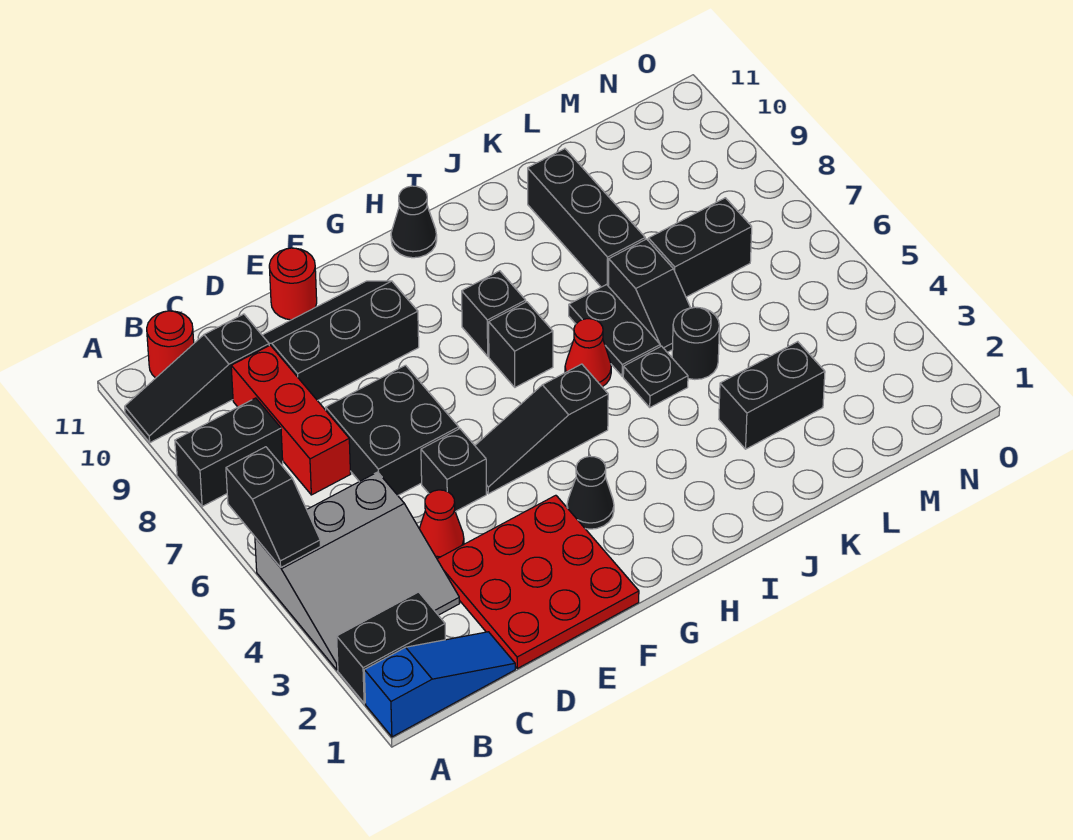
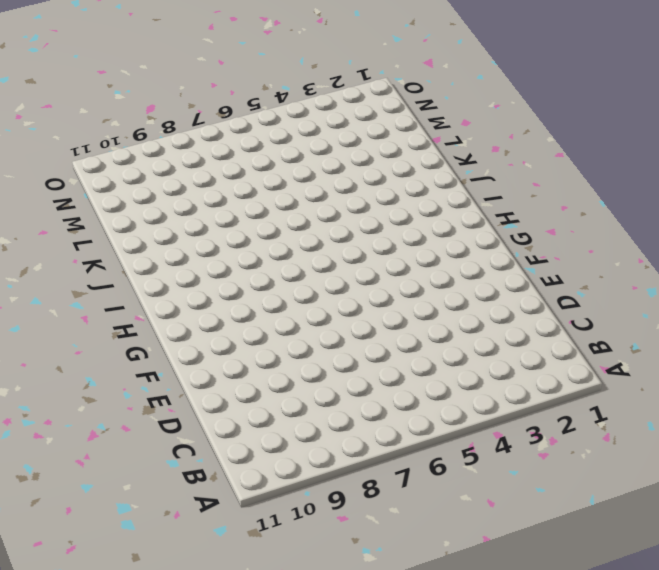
none -> blue 1x3 slope [364,632,515,737]
none -> black 1x2 brick [337,592,445,703]
none -> grey 3x3 slope [255,472,460,670]

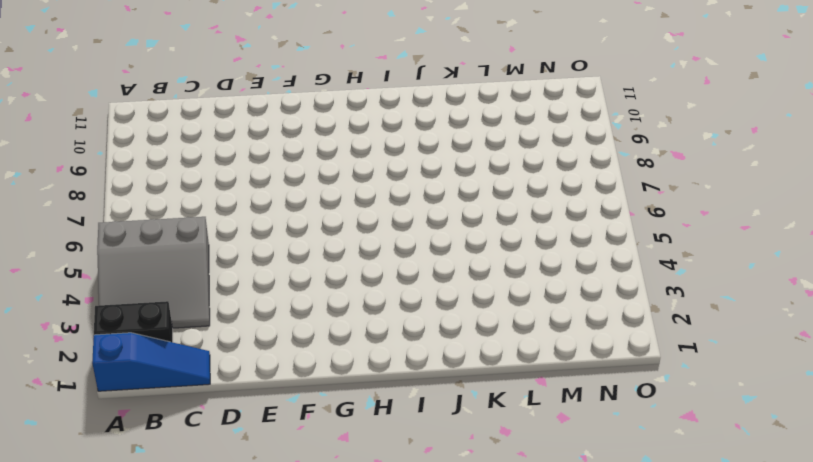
none -> black 1x2 brick [175,398,283,507]
none -> black 1x3 slope [125,314,269,443]
none -> red 1x1 round brick [147,311,194,378]

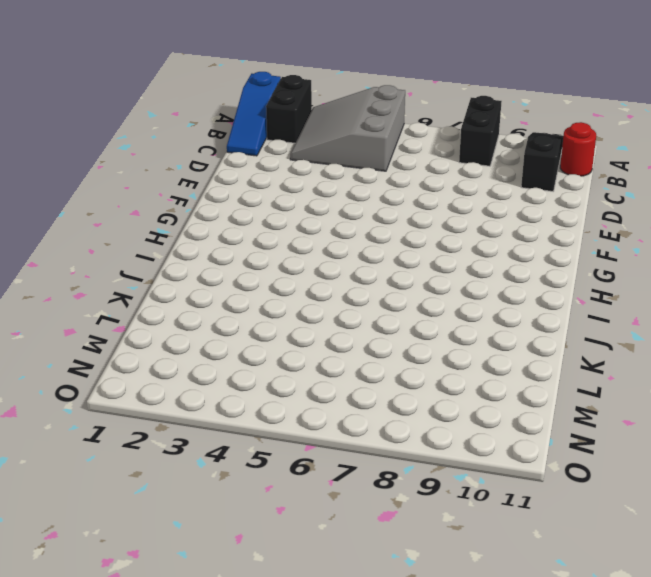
none -> red 1x3 brick [231,345,350,495]
none -> red 3x3 plate [437,495,639,668]
none -> red 1x1 cone [419,490,464,559]

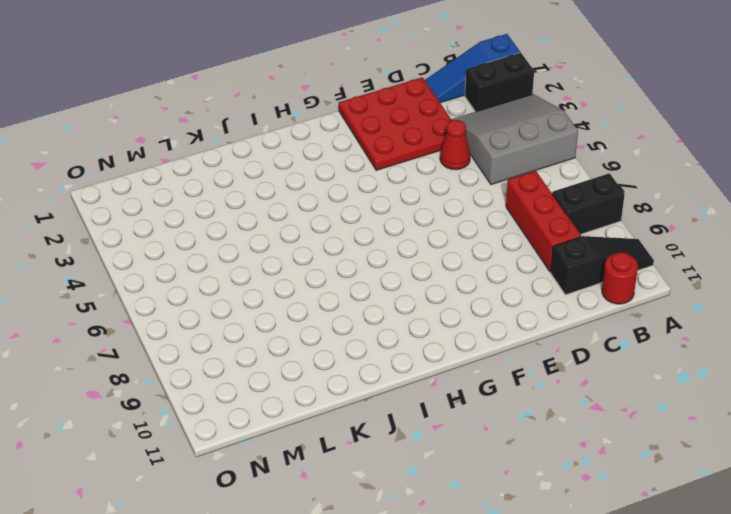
none -> black 2x2 brick [326,365,459,495]
none -> black 2x3 slope [262,281,419,401]
none -> black 1x1 brick [421,429,486,512]

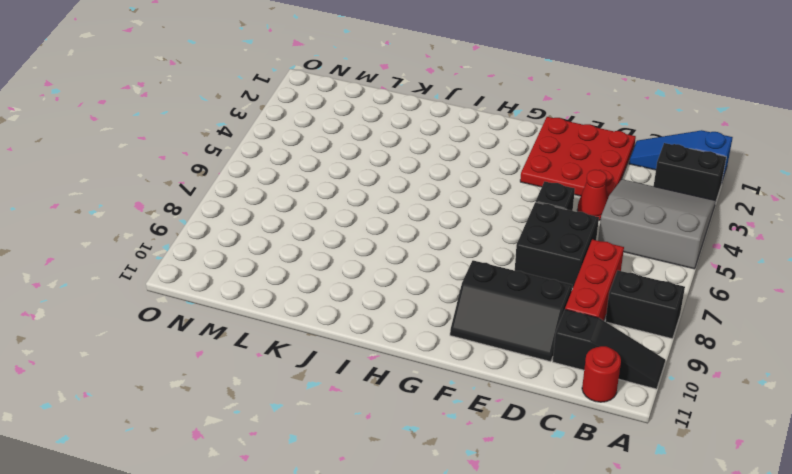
none -> red 1x1 round brick [269,248,317,320]
none -> black 1x3 slope [475,364,608,494]
none -> black 1x1 cone [567,456,614,529]

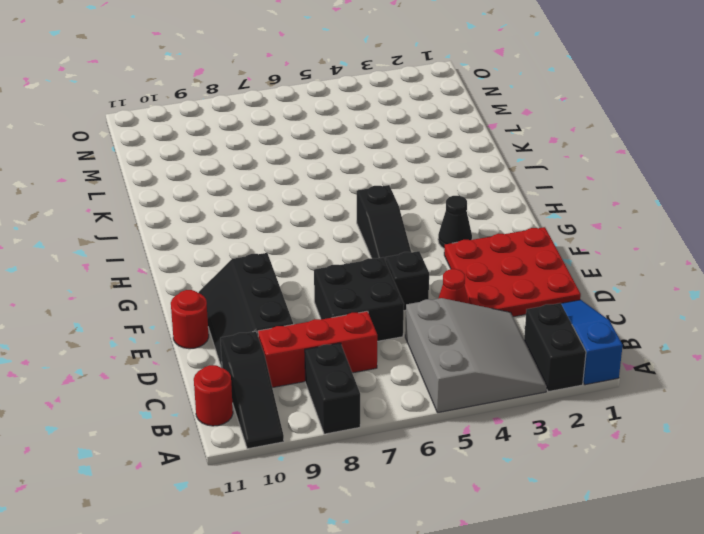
none -> black 1x1 brick [489,302,553,387]
none -> black 1x1 brick [462,271,526,356]
none -> black 1x1 cone [391,186,437,258]

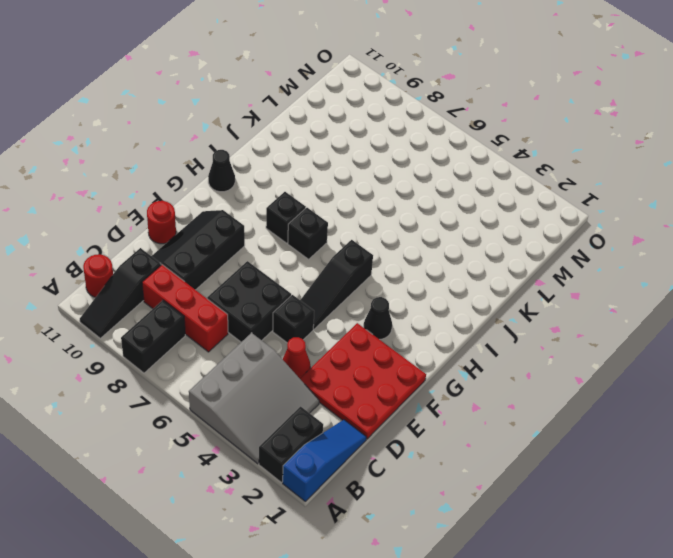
none -> red 1x1 cone [565,319,611,387]
none -> black 1x1 plate [623,346,688,407]
none -> black 1x2 plate [569,285,660,376]

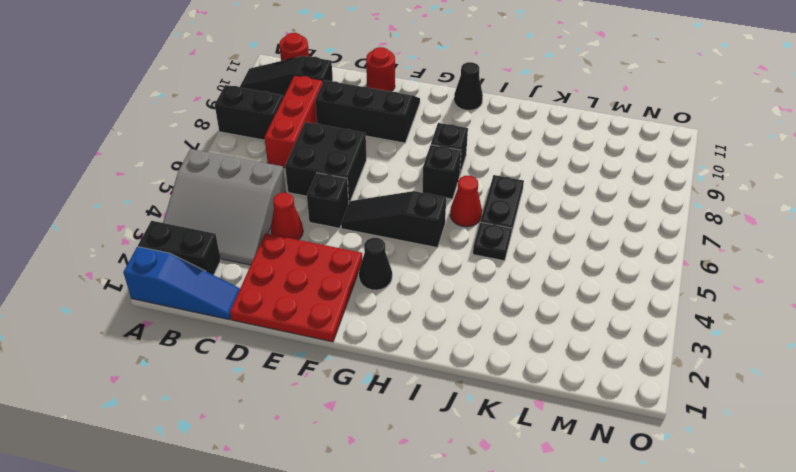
none -> black 1x2 brick [719,342,825,449]
none -> black 1x1 round brick [672,307,719,379]
none -> black 1x2 slope [608,239,690,352]

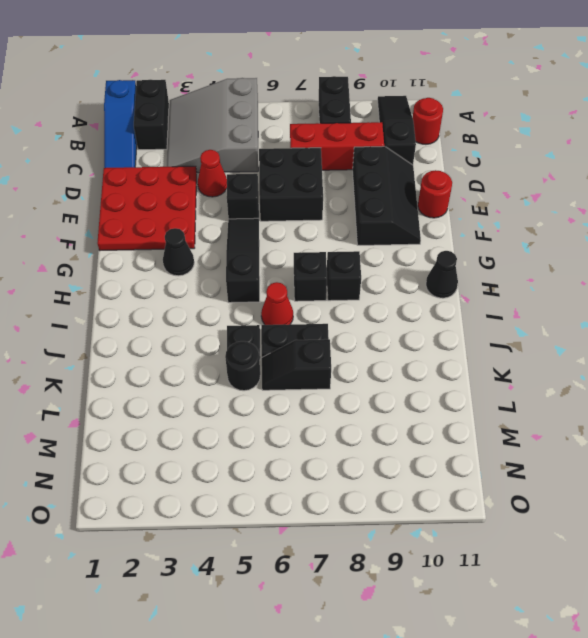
none -> black 1x2 brick [719,342,825,449]
none -> black 1x3 brick [528,149,645,287]
none -> black 1x2 brick [648,198,752,297]

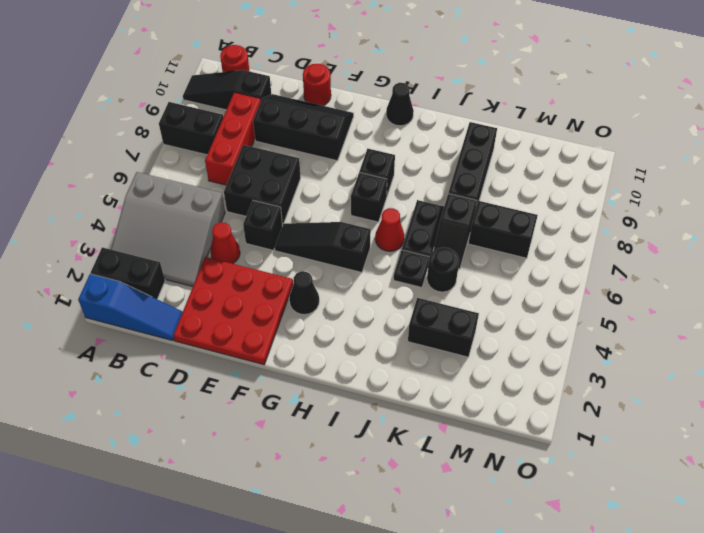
none -> black 1x2 slope [226,447,320,568]

